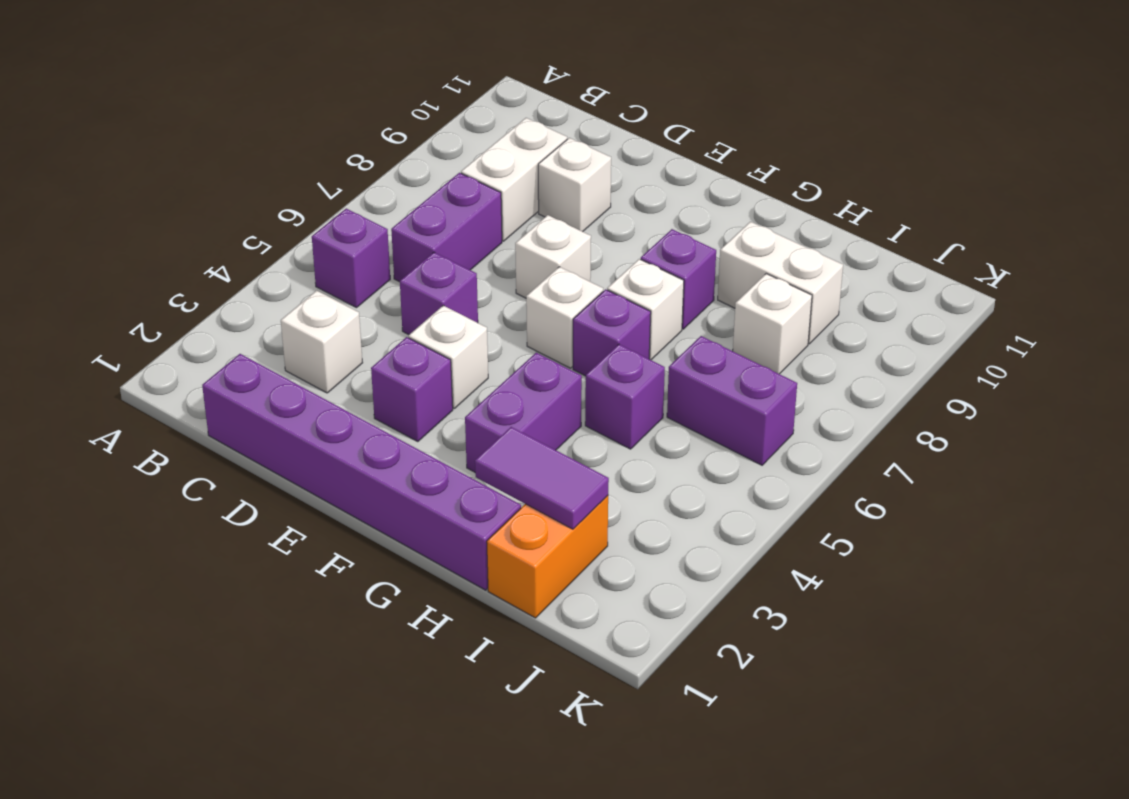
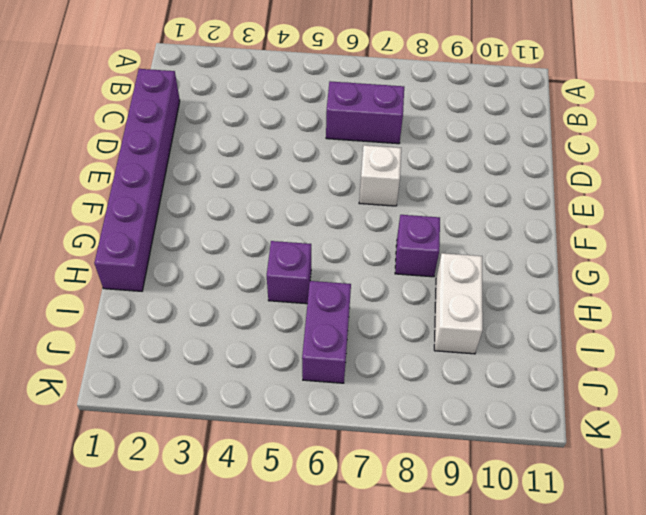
none -> purple 1x1 brick [312,209,390,308]
none -> white 1x1 brick [281,290,363,393]
none -> white 1x2 brick [461,118,567,241]

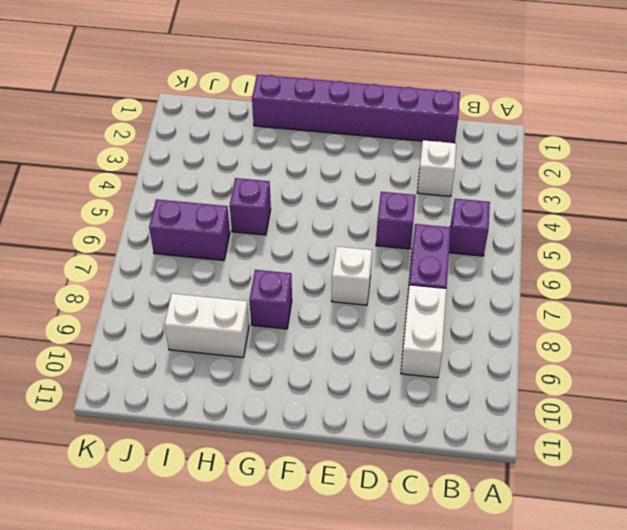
none -> white 1x1 brick [538,138,611,232]
none -> purple 1x1 brick [371,337,453,442]
none -> white 1x1 brick [409,305,488,408]

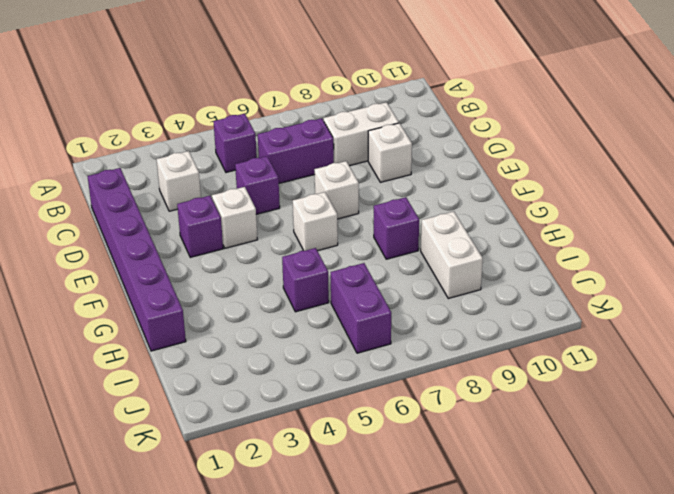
none -> purple 1x2 brick [465,353,582,472]
none -> purple 1x1 brick [573,289,651,376]
none -> white 1x1 brick [607,259,684,360]

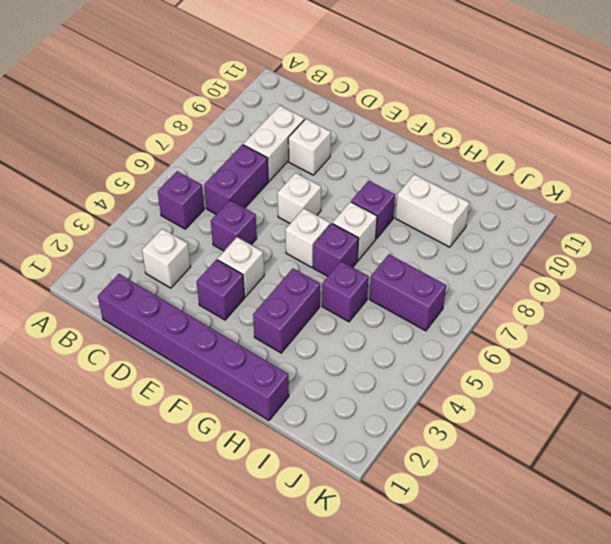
none -> orange 1x2 brick [487,496,608,618]
none -> white 1x1 brick [733,274,812,374]
none -> purple 1x2 tile [475,427,609,529]

